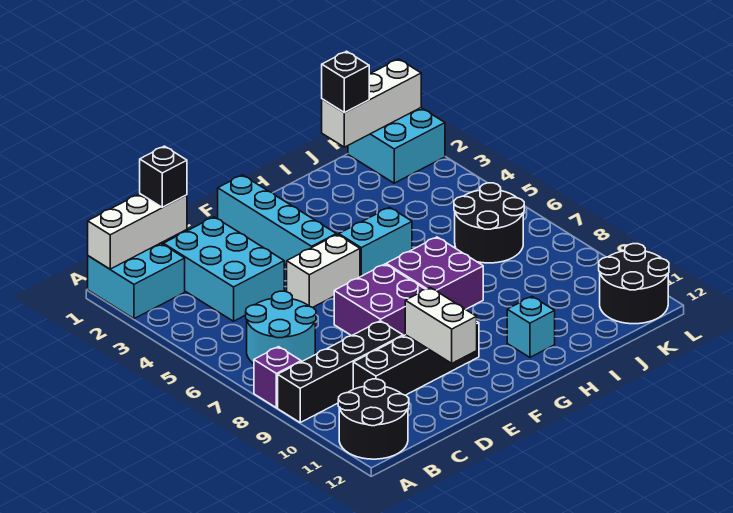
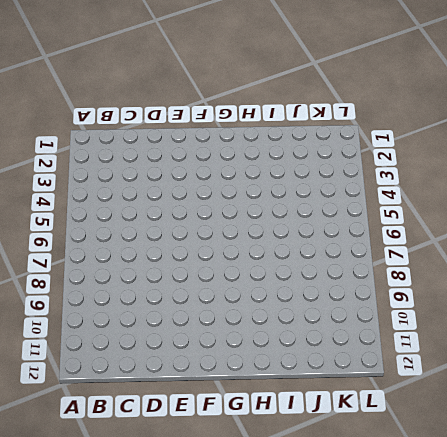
none -> cyan 2x2 brick [88,243,185,319]
none -> purple 1x1 brick [254,347,301,408]
none -> black 1x4 brick [278,321,403,422]

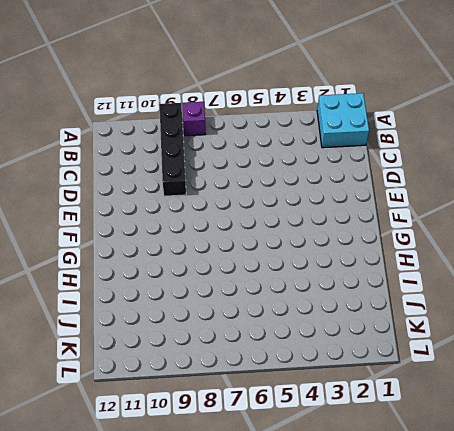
none -> black 2x2 round brick [338,379,409,459]
none -> cyan 2x2 round brick [246,291,316,364]
none -> cyan 2x3 brick [163,217,284,321]

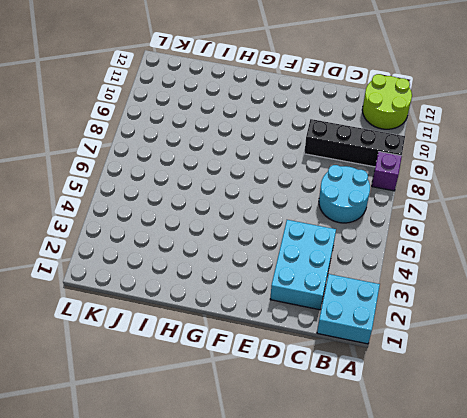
lime 2x2 round brick [362,74,412,129] -> black 2x2 round brick [338,379,409,459]
none -> black 1x4 brick [353,322,479,395]
none -> white 1x2 brick [287,234,360,308]
none -> purple 2x2 brick [334,264,425,336]

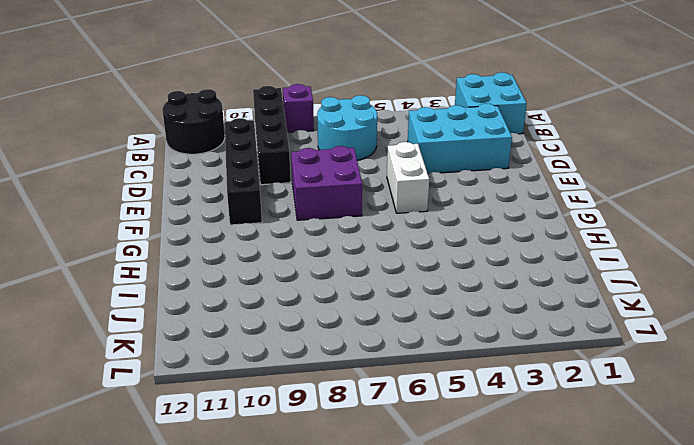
none -> cyan 1x4 brick [218,175,336,265]
none -> cyan 1x2 brick [339,207,412,277]
none -> purple 2x2 brick [386,237,483,309]

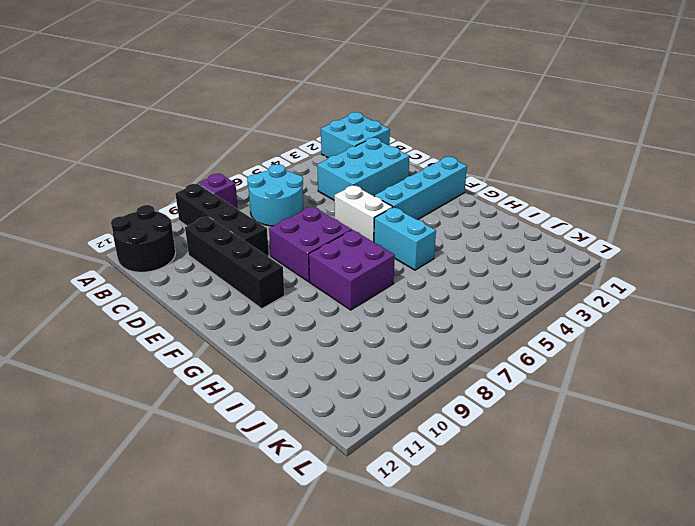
none -> cyan 1x1 brick [507,297,555,357]
none -> black 2x2 round brick [454,183,524,263]
none -> cyan 2x2 brick [348,108,445,183]

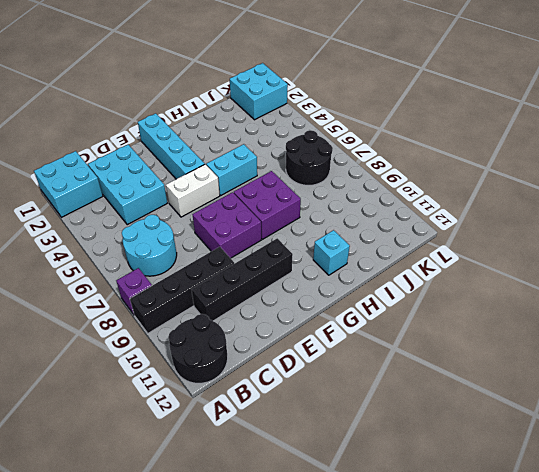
none -> black 2x2 round brick [599,244,669,324]
none -> white 1x3 brick [88,194,187,269]
none -> white 1x2 brick [405,288,477,363]

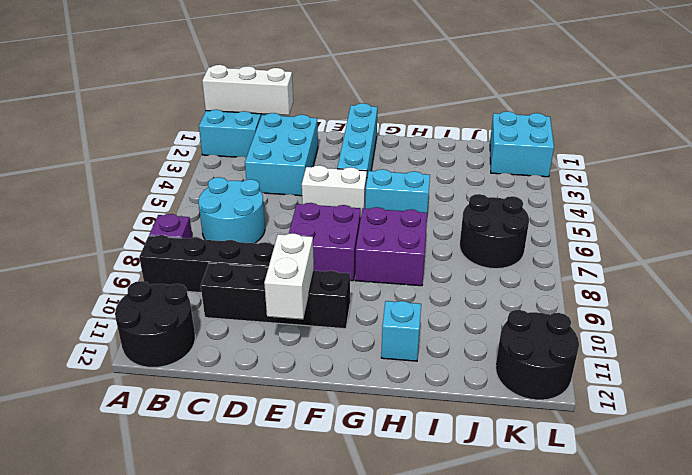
none -> white 1x3 brick [322,59,421,147]
none -> black 1x1 brick [140,146,187,207]
none -> black 1x1 brick [322,51,369,113]

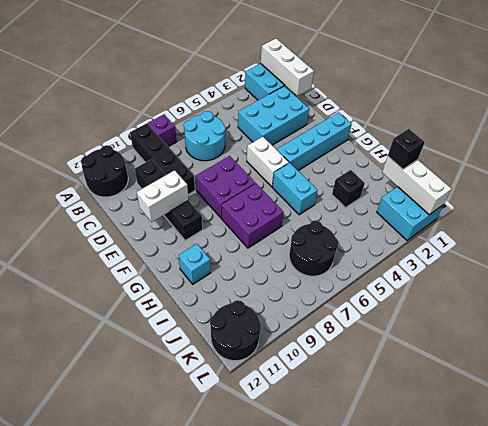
black 1x1 brick [332,170,365,208] -> black 1x1 brick moved to [140,146,187,207]

